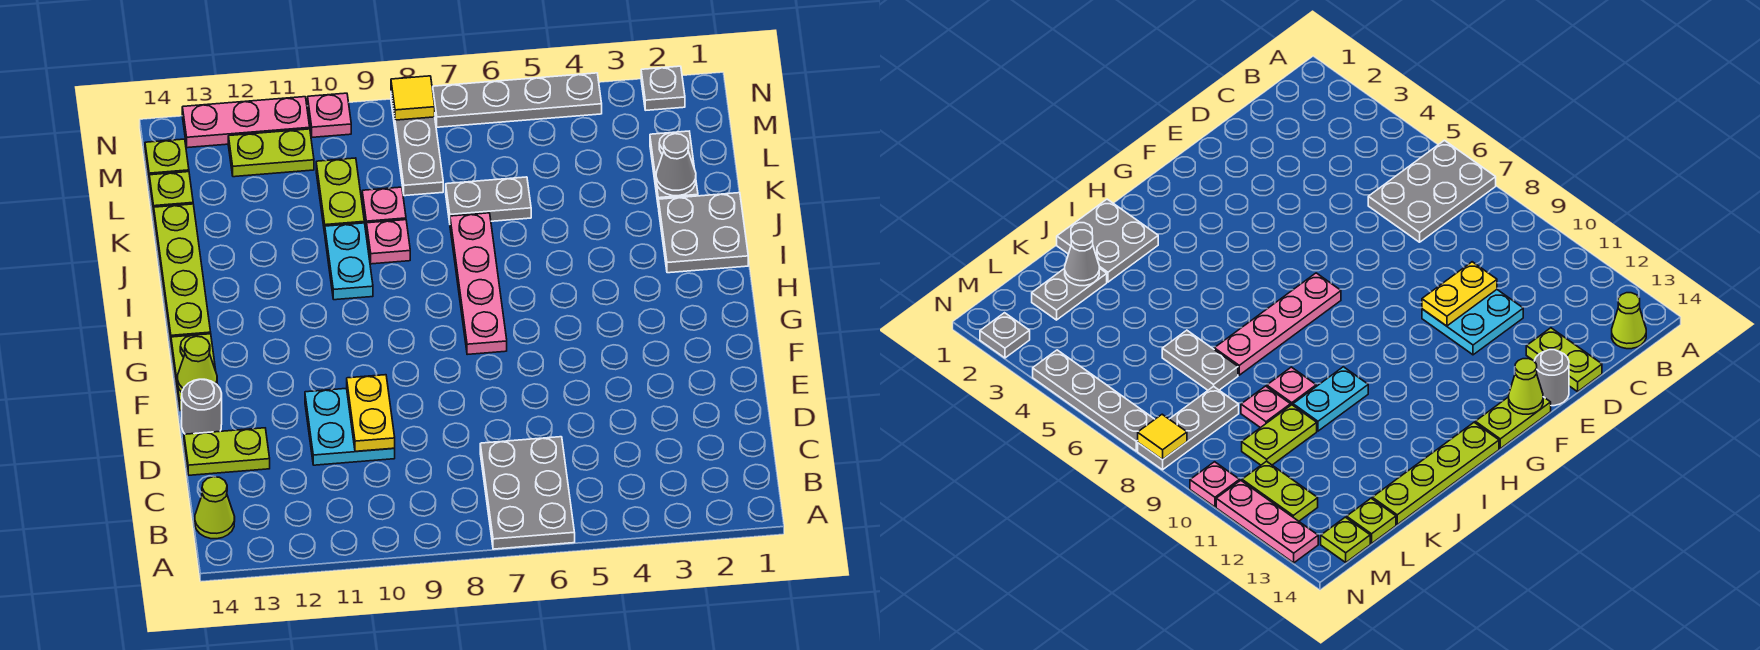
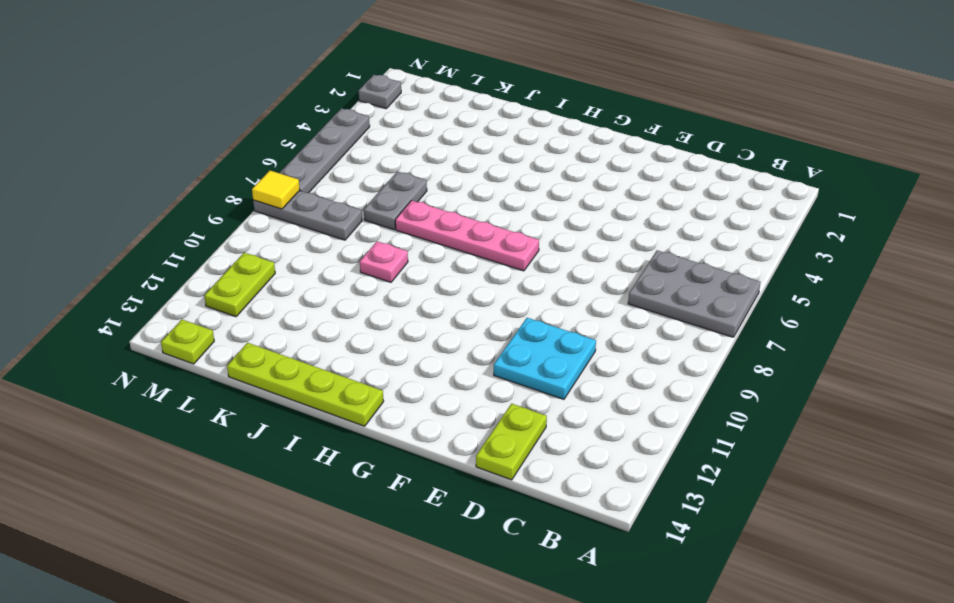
none -> lime 1x1 cone [195,477,235,539]
none -> grey 1x1 round brick [182,379,222,434]
none -> lime 1x2 plate [171,334,218,411]

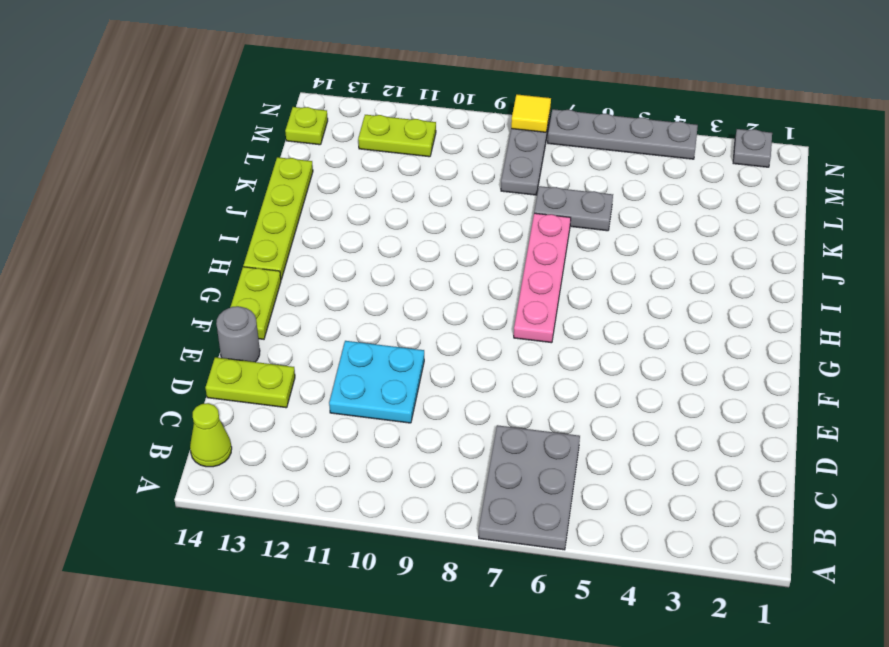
none -> grey 2x2 plate [659,193,748,273]
none -> cyan 1x2 plate [325,223,373,300]
none -> pink 1x1 plate [367,220,410,264]

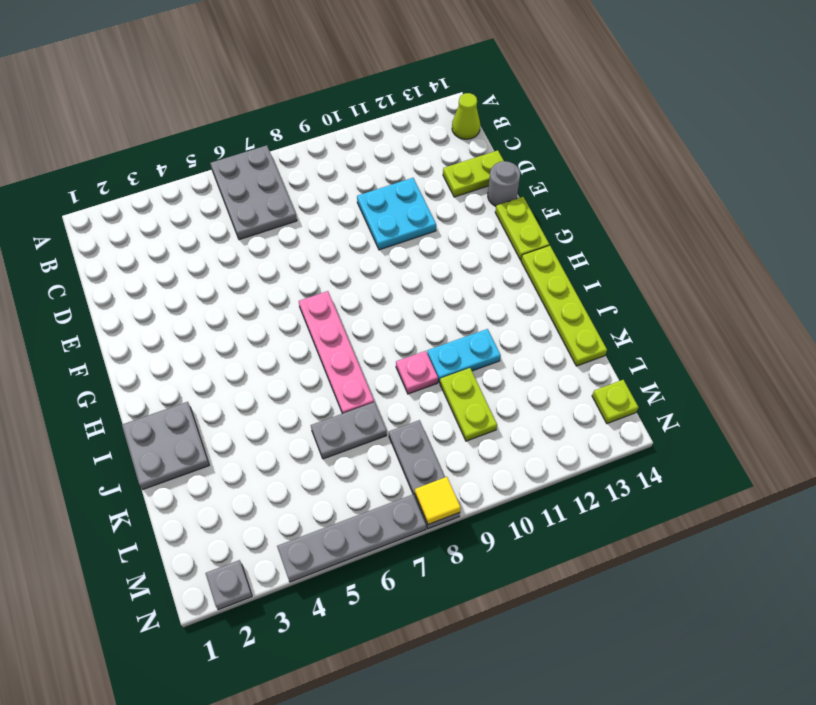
cyan 1x2 plate [427,329,501,383] -> cyan 1x2 plate turned to [325,223,373,300]
none -> grey 1x2 plate [650,131,698,208]
none -> pink 1x1 plate [362,187,406,231]
none -> lime 1x1 plate [149,172,193,215]

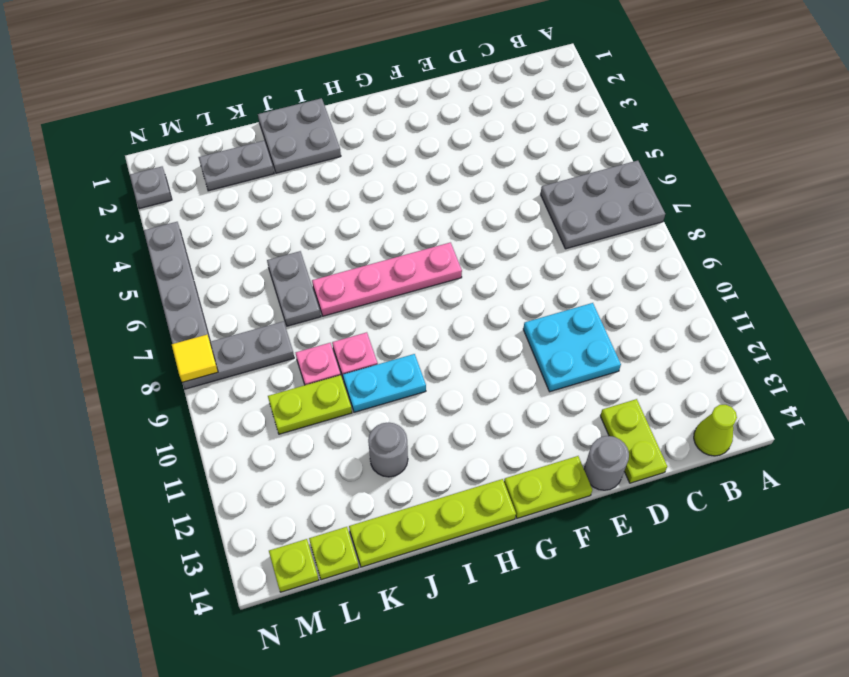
grey 1x1 round brick [368,422,408,477] -> none
none -> lime 1x2 plate [228,129,314,177]
none -> pink 1x1 plate [308,93,351,137]
none -> pink 1x3 plate [182,97,310,148]

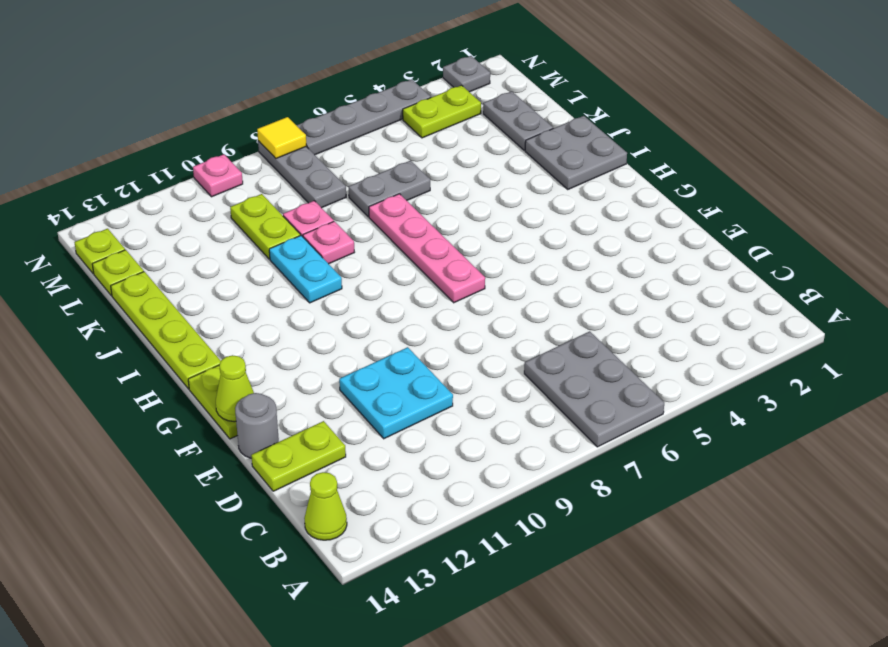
lime 1x2 plate [403,85,481,138] -> lime 1x2 plate moved to [228,129,314,177]
none -> pink 1x3 plate [182,97,310,148]
none -> yellow 1x2 plate [347,375,395,451]
none -> grey 1x1 cone [656,134,696,196]

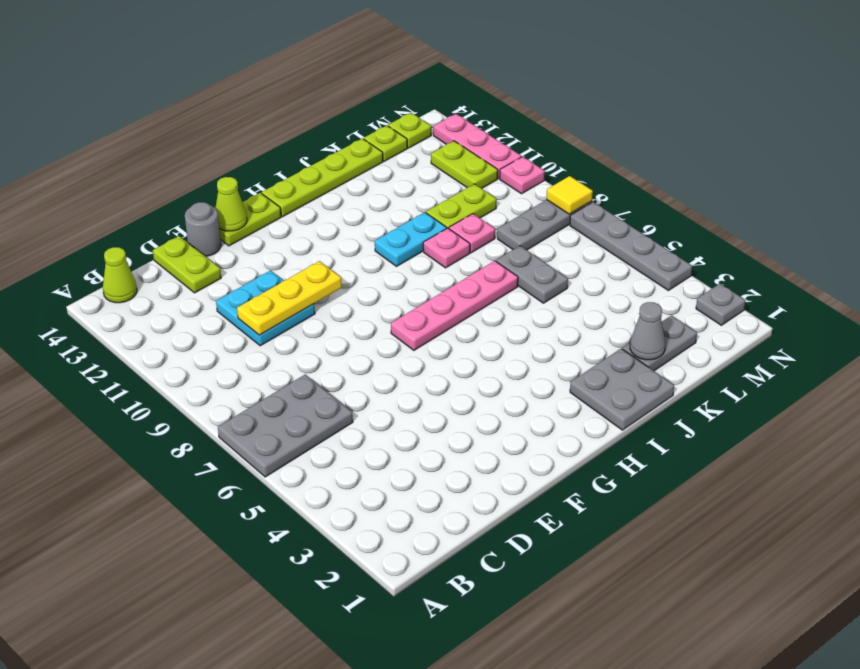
yellow 1x3 plate [237,261,342,335] -> yellow 1x2 plate [347,375,395,451]

